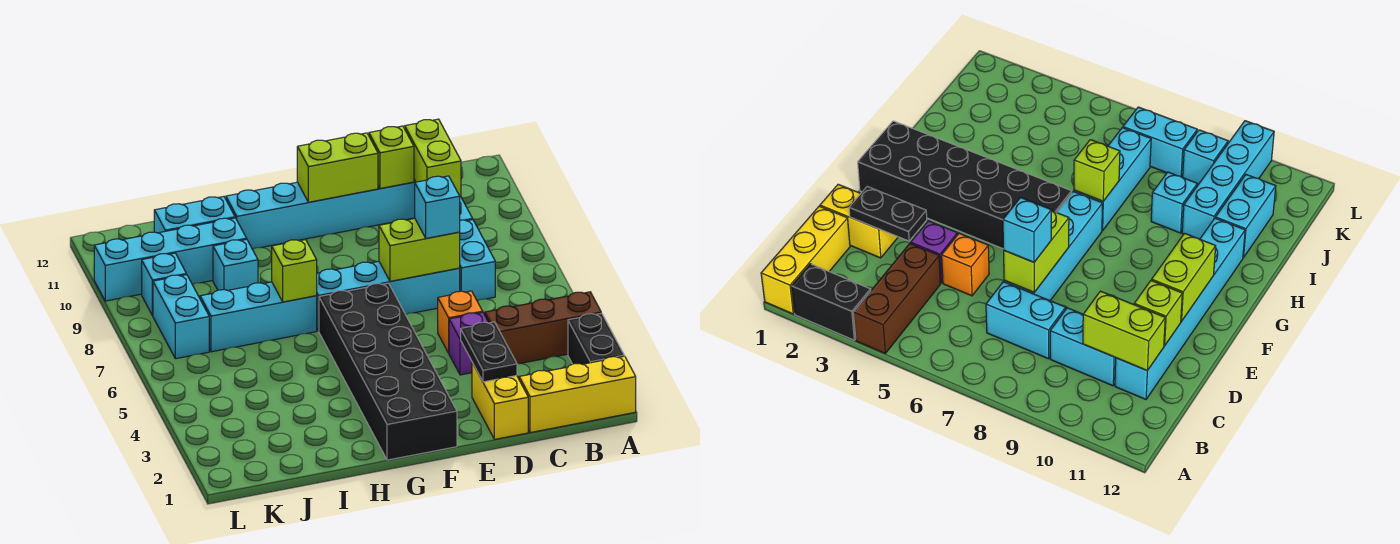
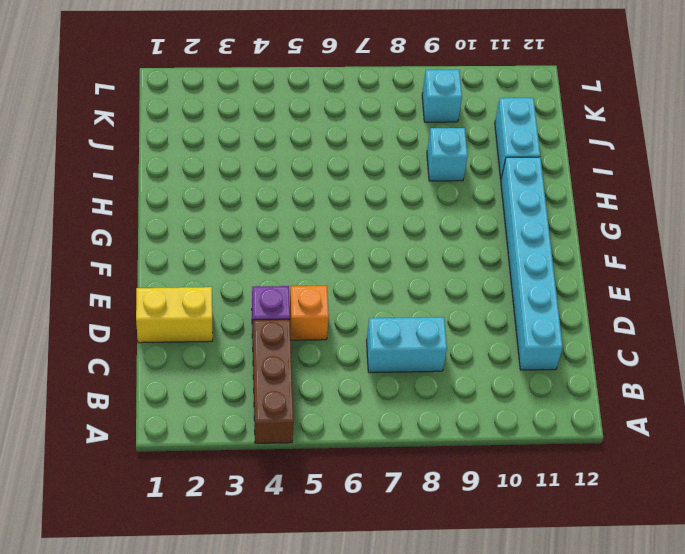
none -> yellow 1x3 brick [519,356,636,433]
none -> black 1x2 brick [568,313,624,364]
none -> cyan 1x2 brick [1050,308,1116,386]

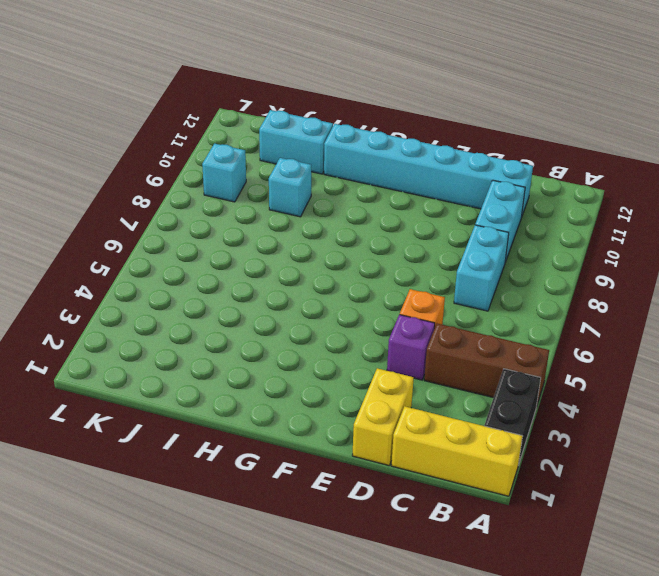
none -> cyan 1x4 brick [317,261,460,331]
none -> black 2x6 brick [319,283,457,460]
none -> cyan 1x3 brick [200,282,317,352]

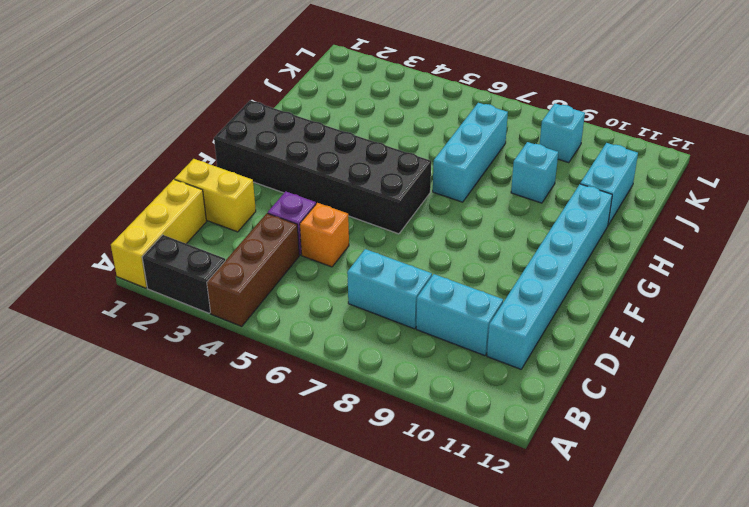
none -> cyan 1x4 brick [317,261,460,331]
none -> cyan 1x4 brick [94,218,247,301]
none -> cyan 1x2 brick [153,275,209,359]

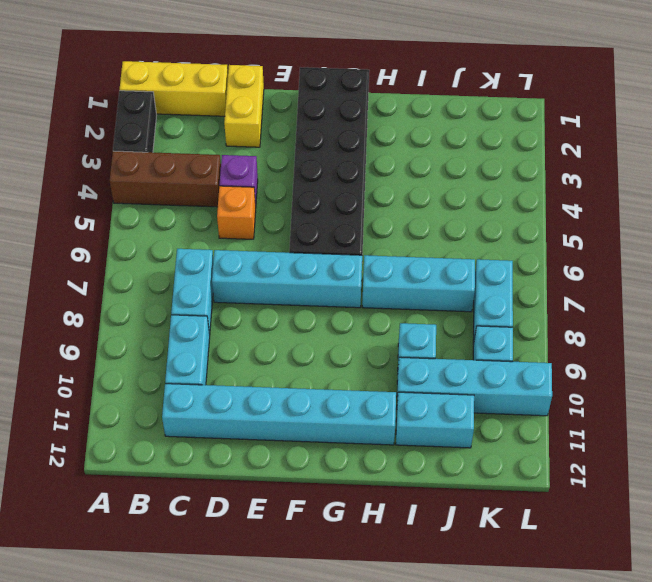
none -> lime 1x2 brick [405,119,461,197]
none -> black 1x2 plate [461,322,517,382]
none -> lime 1x2 brick [379,219,460,281]

